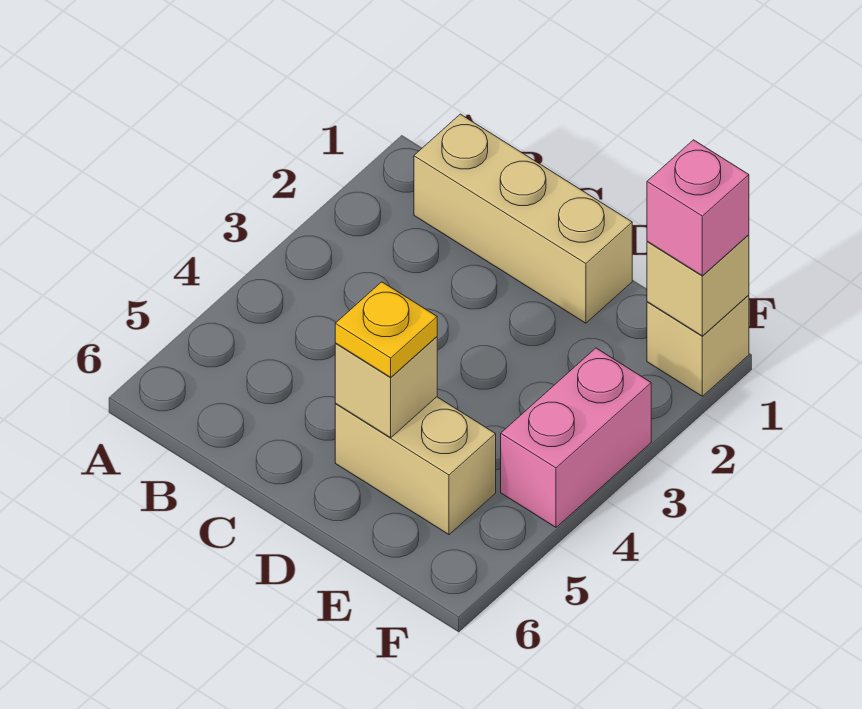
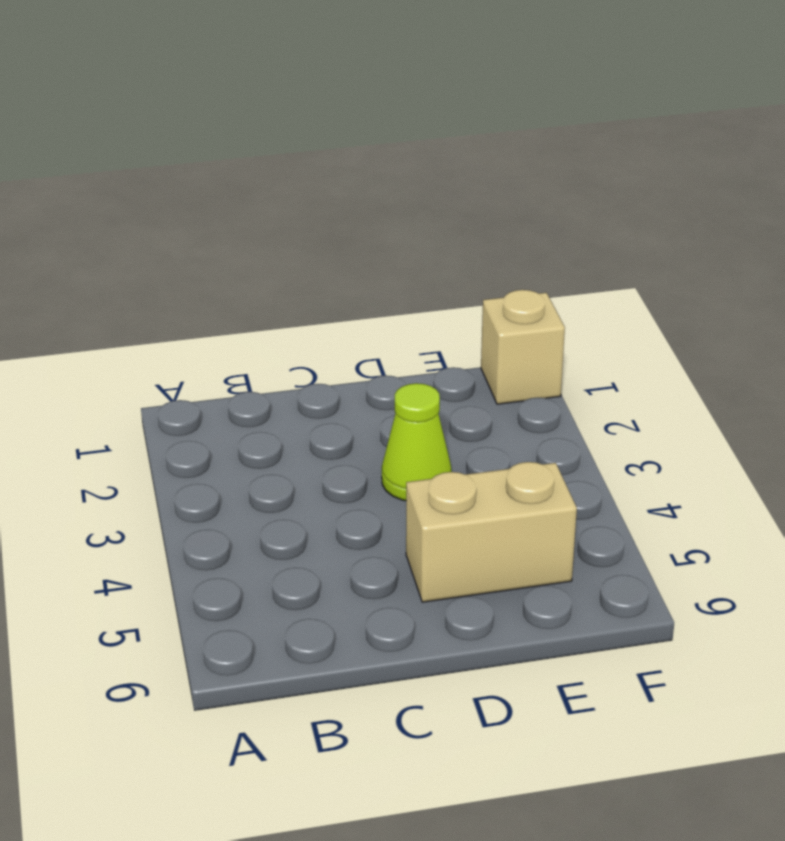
lime 1x1 cone [382,383,452,501] -> none
none -> tan 1x3 brick [414,114,632,323]
none -> pink 1x2 brick [501,348,651,527]

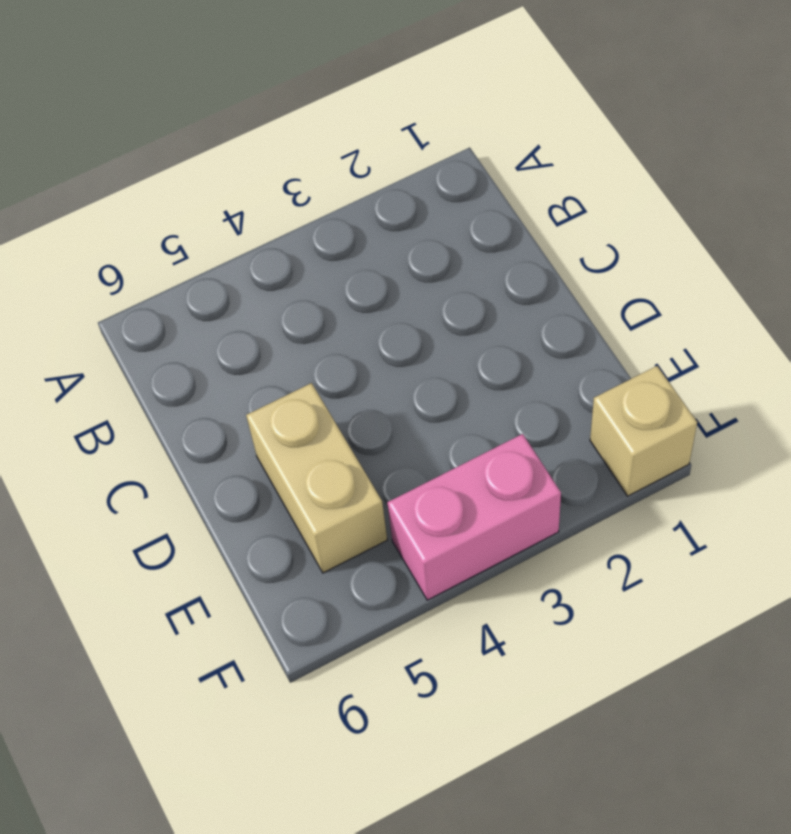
none -> tan 1x3 brick [414,114,632,323]
none -> tan 1x1 brick [335,337,437,438]

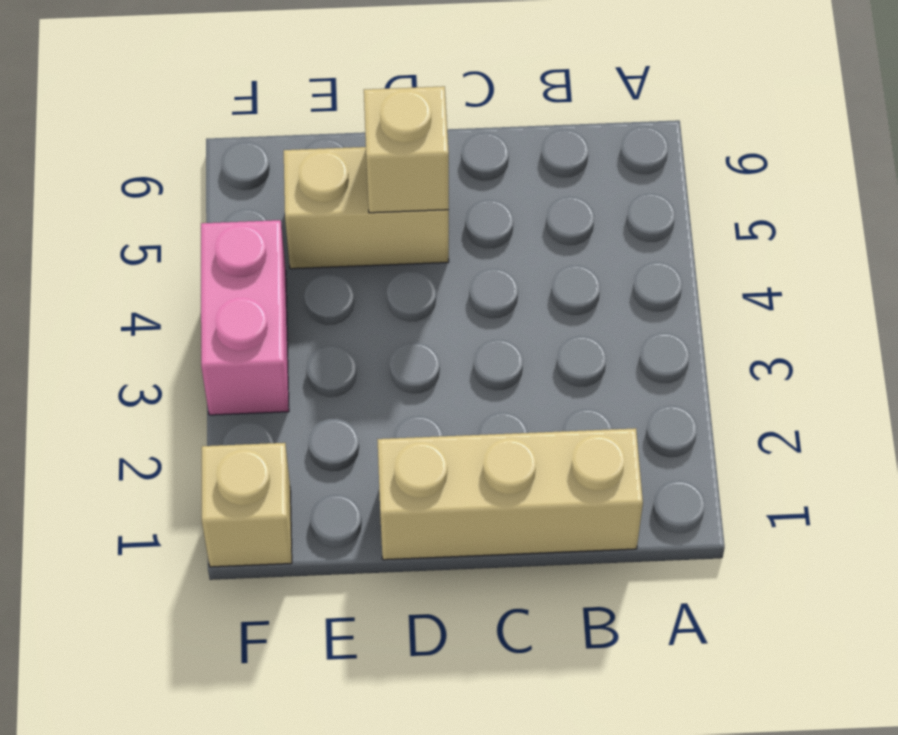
none -> tan 1x1 brick [647,235,749,336]
none -> yellow 1x1 plate [335,282,437,377]

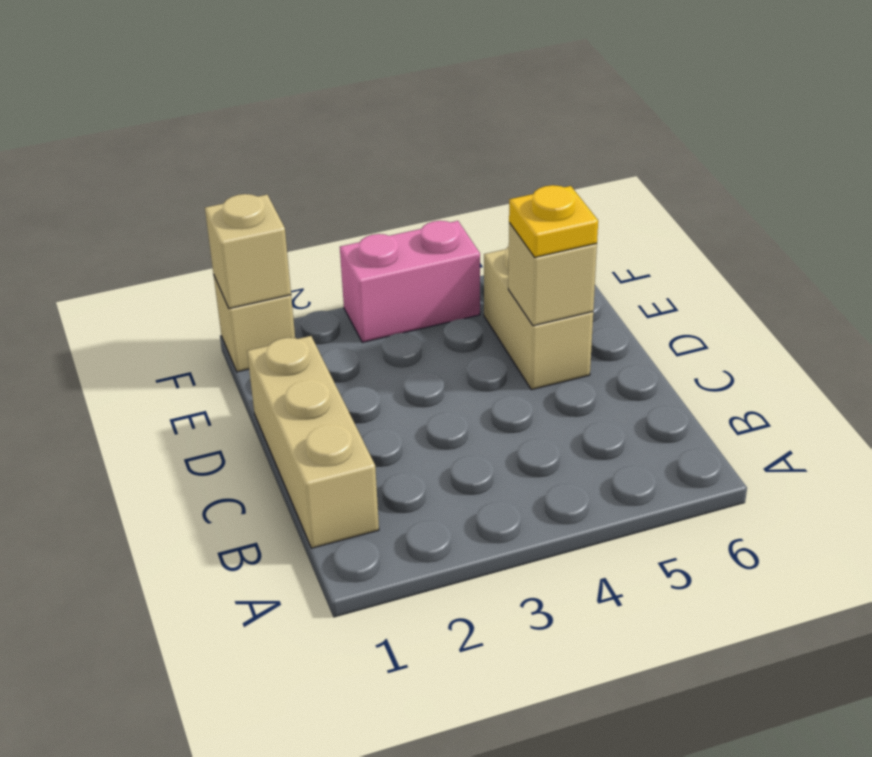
none -> pink 1x1 brick [647,140,749,276]

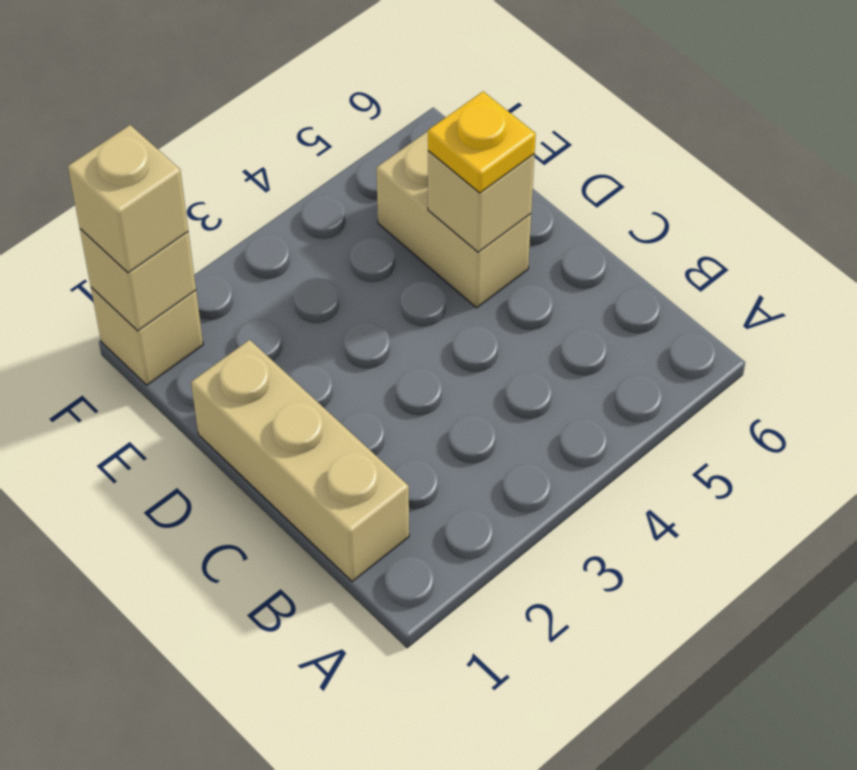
tan 1x1 brick [68,125,188,273] -> pink 1x1 brick [647,140,749,276]
none -> pink 1x2 brick [501,348,651,527]

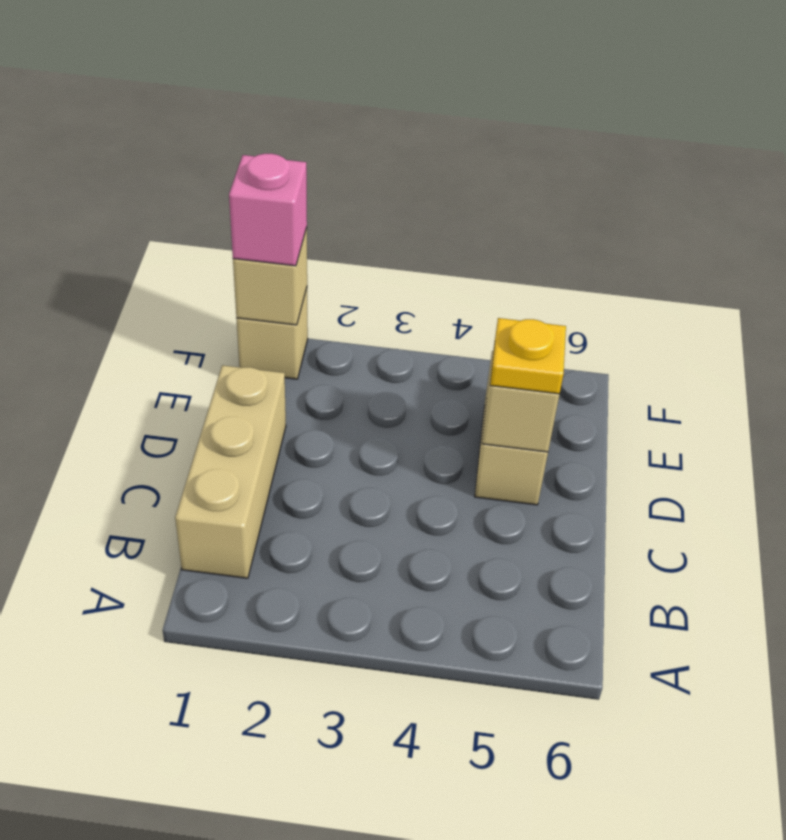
none -> pink 1x2 brick [501,348,651,527]

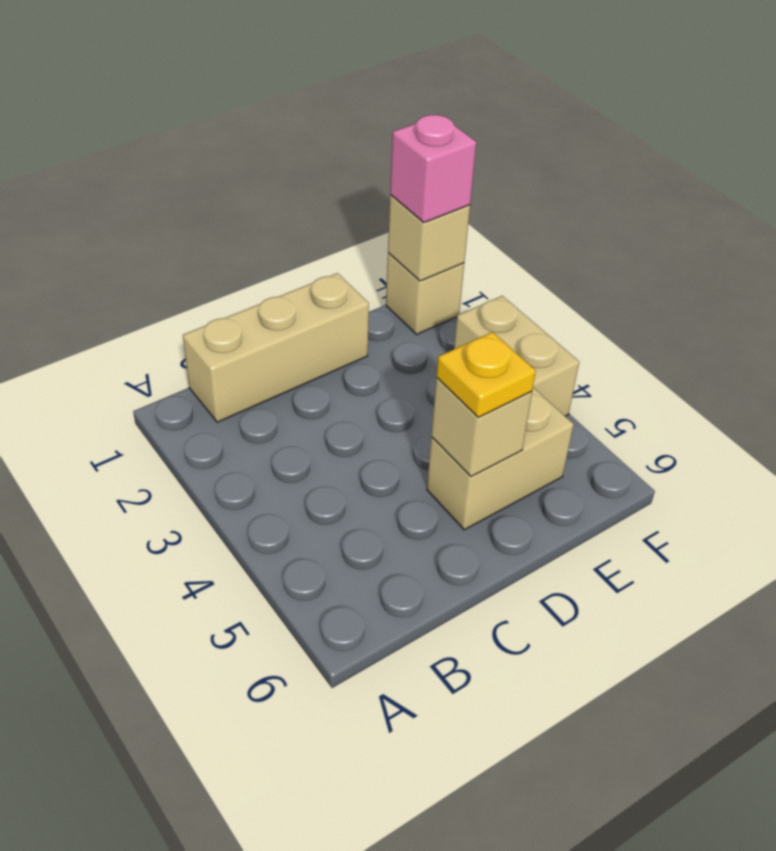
tan 1x2 brick [454,296,579,416] -> pink 1x2 brick [501,348,651,527]

